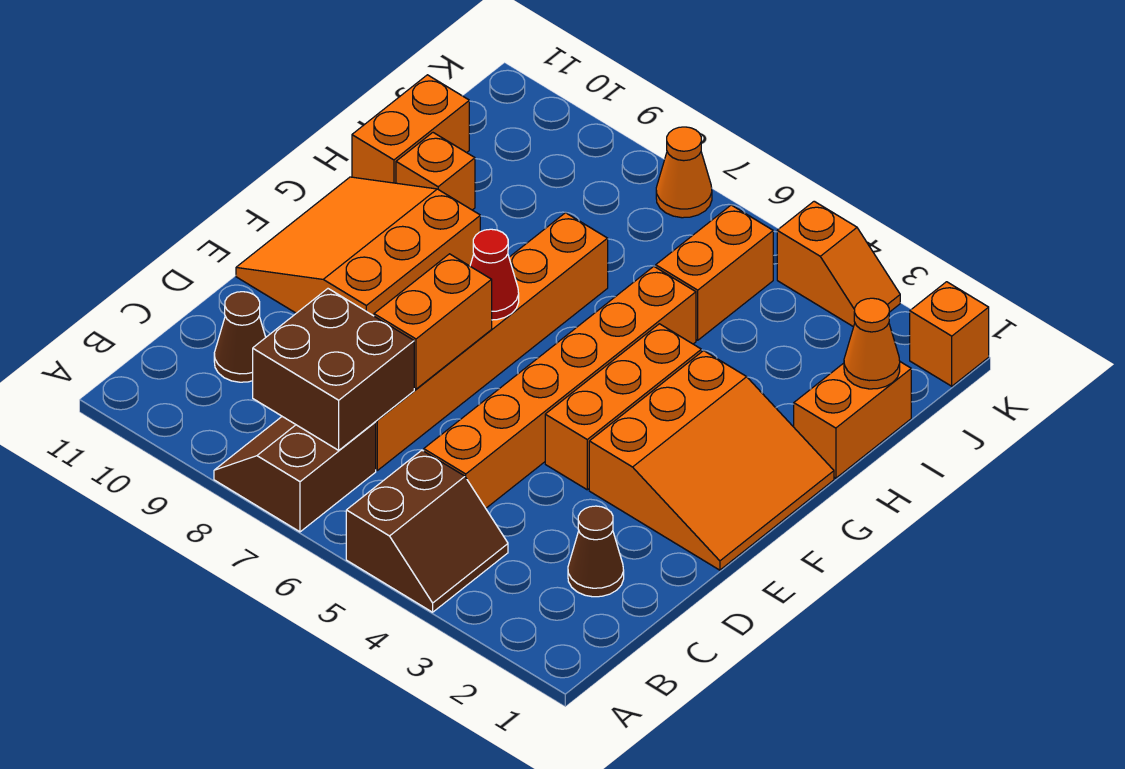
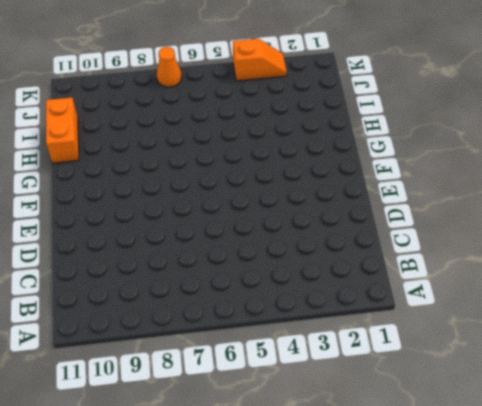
none -> brown 2x2 slope [346,450,508,612]
none -> brown 2x2 slope [214,417,376,532]
none -> brown 1x1 cone [568,506,624,597]

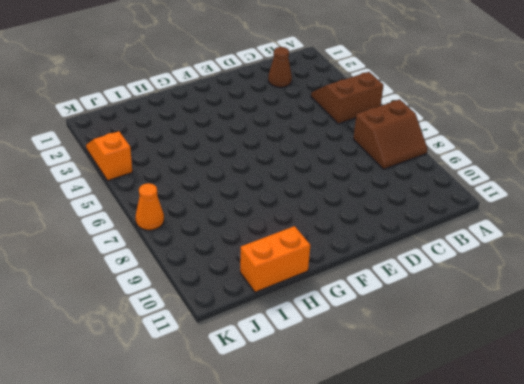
none -> orange 1x6 brick [424,267,696,508]
none -> orange 1x6 brick [376,213,608,470]
none -> brown 1x1 cone [214,292,266,382]

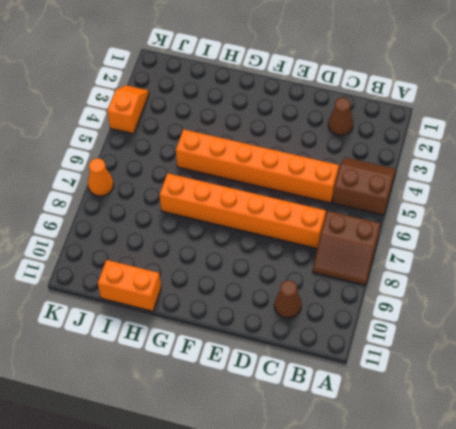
none -> orange 3x3 slope [589,351,834,570]
none -> orange 1x3 brick [545,324,701,490]
none -> orange 3x3 slope [236,177,480,316]

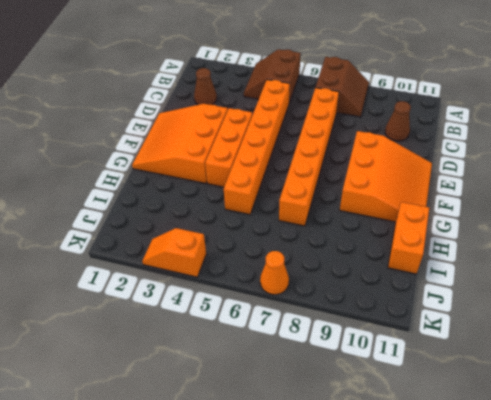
none -> orange 1x2 brick [794,362,911,478]
none -> orange 1x1 brick [396,133,475,210]
none -> orange 1x2 brick [656,205,773,340]

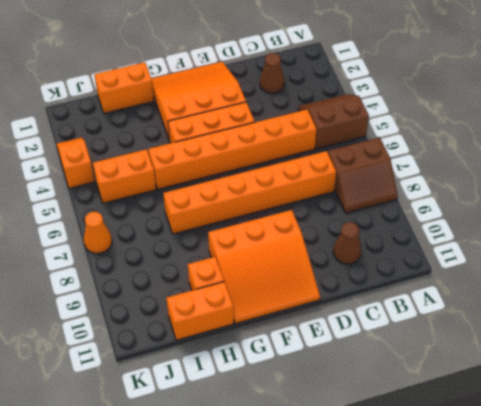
none -> orange 1x1 brick [910,282,989,386]
none -> brown 2x2 brick [253,289,414,450]
none -> orange 1x2 brick [374,254,492,389]

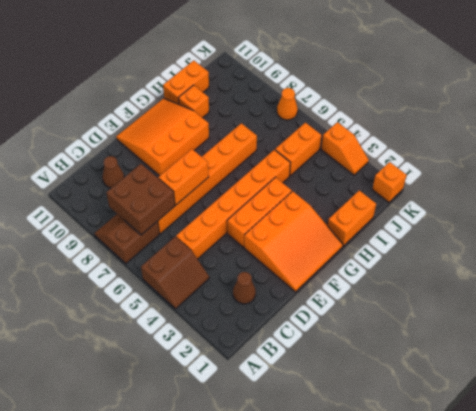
none -> red 1x1 cone [470,229,519,320]
none -> orange 1x1 cone [844,298,900,389]

